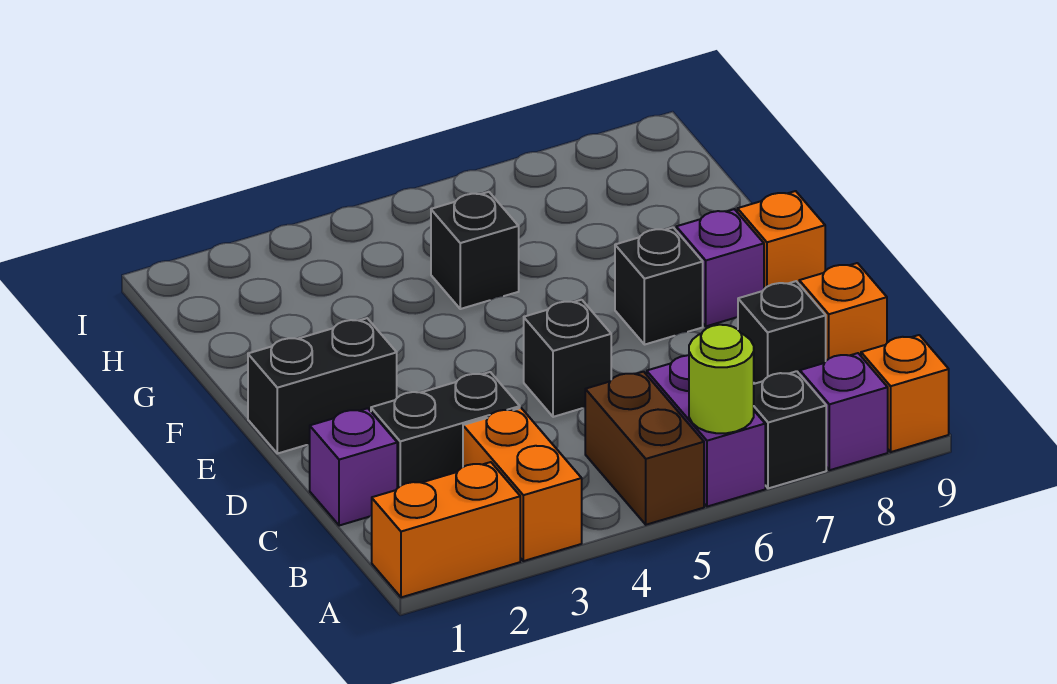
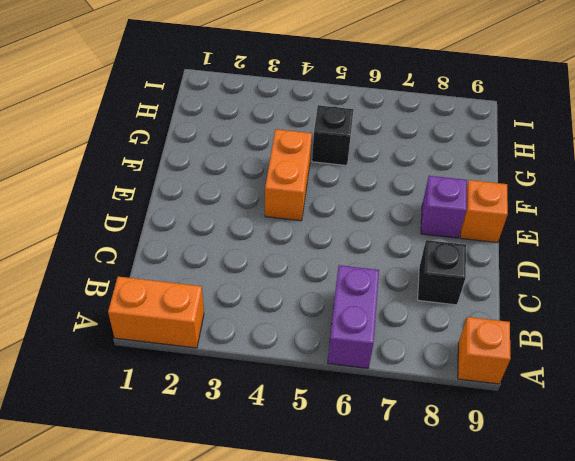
orange 1x2 brick [265,129,312,221] -> orange 1x2 brick moved to [463,408,582,561]
none -> brown 1x2 brick [585,372,704,525]
none -> black 1x1 brick [754,371,826,488]
none -> purple 1x1 brick [800,353,888,470]

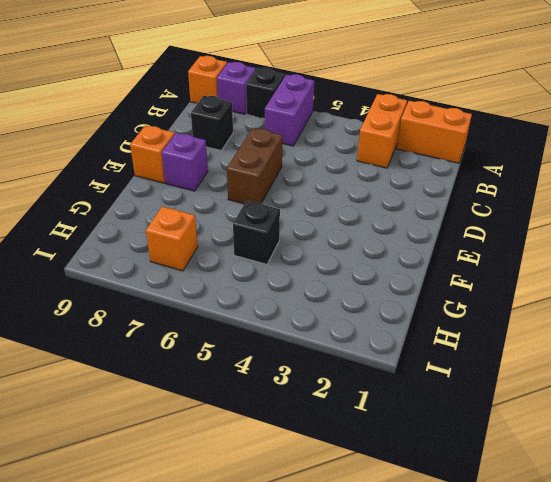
brown 1x2 brick [227,128,283,204] -> brown 1x2 brick moved to [585,372,704,525]
orange 1x1 brick [146,207,198,271] -> orange 1x1 brick moved to [799,263,887,361]
none -> purple 1x1 brick [310,408,397,526]
none -> black 1x2 brick [371,372,520,488]
none -> black 1x1 brick [524,300,611,417]

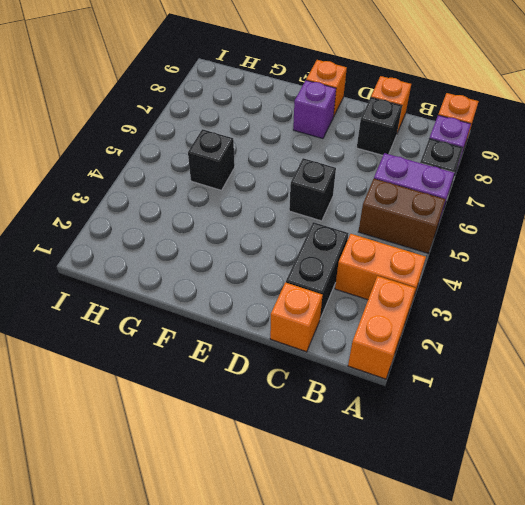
orange 1x1 brick [270,282,323,352] -> purple 1x1 brick [310,408,397,526]
none -> black 1x2 brick [248,318,397,454]
none -> black 1x1 brick [615,228,703,345]
none -> lime 1x1 round brick [689,325,754,433]

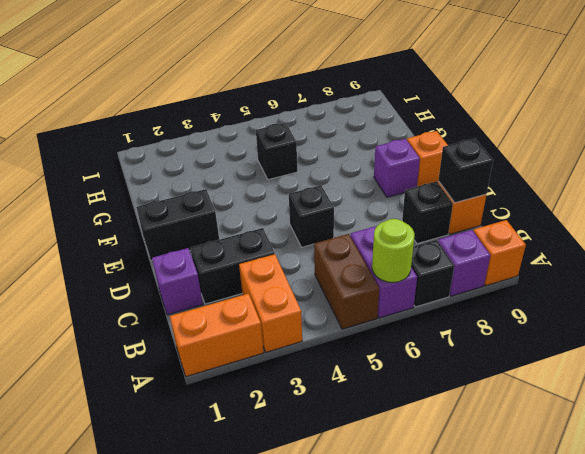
black 1x1 brick [438,139,493,203] -> black 1x1 brick moved to [615,228,703,345]

